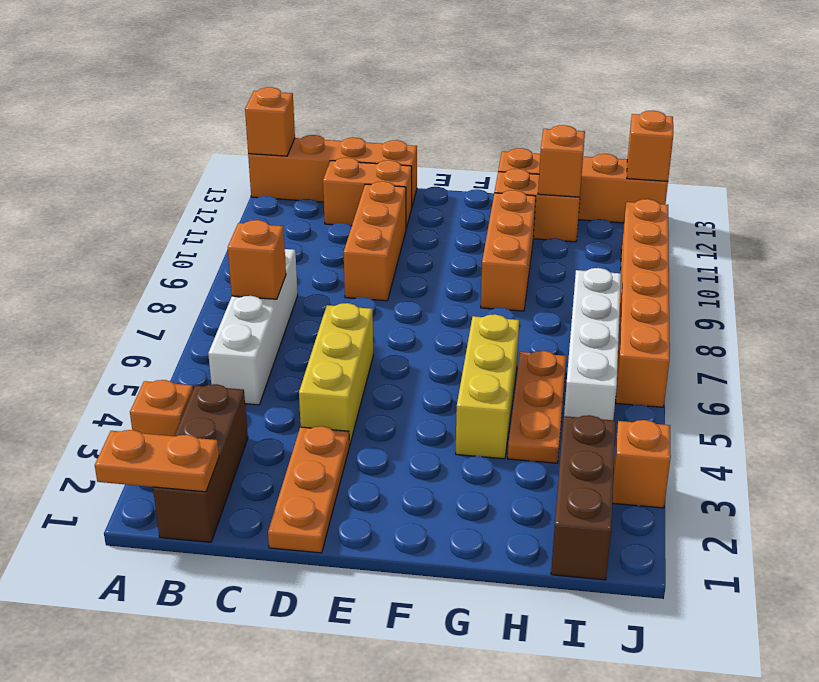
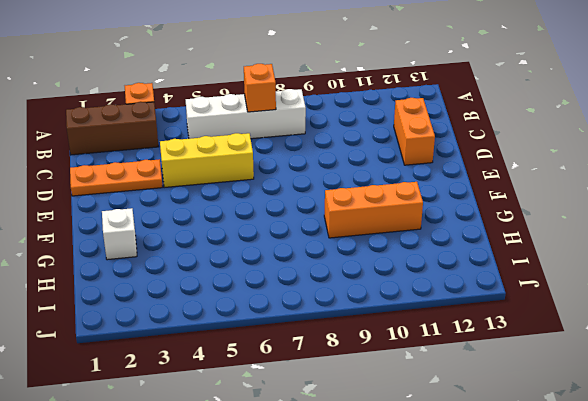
white 1x1 brick [102,208,137,260] -> none
none -> orange 1x4 brick [248,135,417,206]
none -> orange 1x3 brick [344,181,406,301]
none -> yellow 1x3 brick [456,314,519,459]

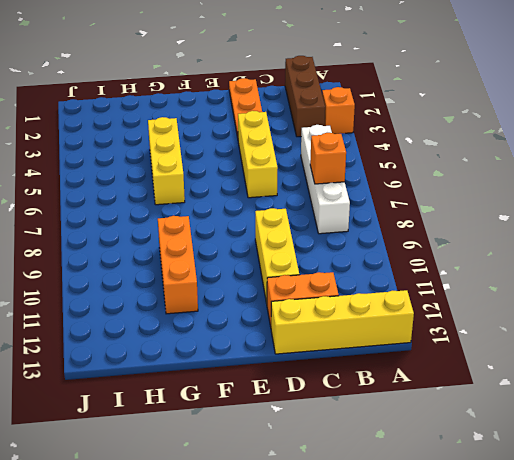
yellow 1x4 brick [271,290,414,354] -> orange 1x4 brick [248,135,417,206]
yellow 1x3 brick [255,208,299,303] -> orange 1x3 brick [344,181,406,301]
none -> orange 1x2 brick [494,169,581,242]
none -> orange 1x4 brick [498,148,668,223]
none -> orange 1x3 plate [508,351,567,463]

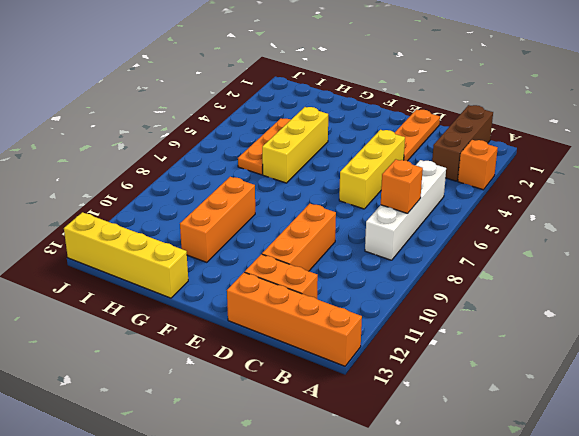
yellow 1x4 brick [64,212,188,298] -> orange 1x4 brick [498,148,668,223]
none -> orange 1x2 brick [494,169,581,242]
none -> brown 1x3 brick [551,415,615,580]
none -> white 1x4 brick [564,268,621,420]

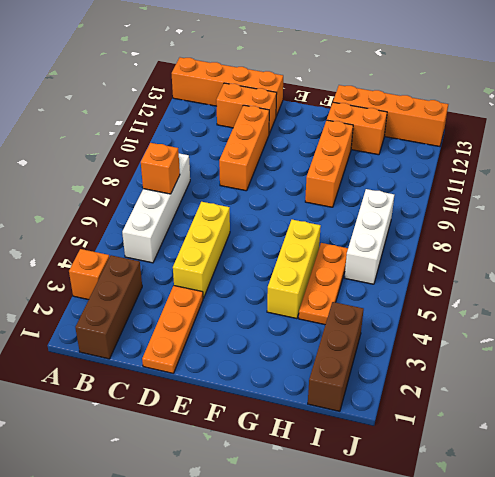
white 1x3 brick [344,189,394,284] -> white 1x4 brick [564,268,621,420]
none -> orange 1x1 brick [612,420,671,508]
none -> orange 1x6 brick [616,199,670,407]
none -> orange 1x2 plate [95,430,219,492]

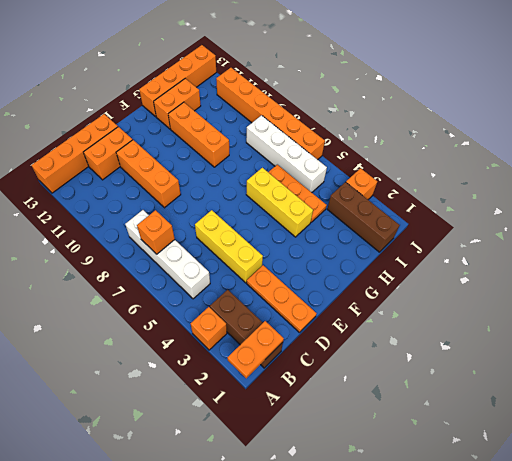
none -> orange 1x1 brick [245,87,295,156]
none -> orange 1x1 brick [538,125,585,197]
none -> orange 1x1 brick [627,111,673,181]

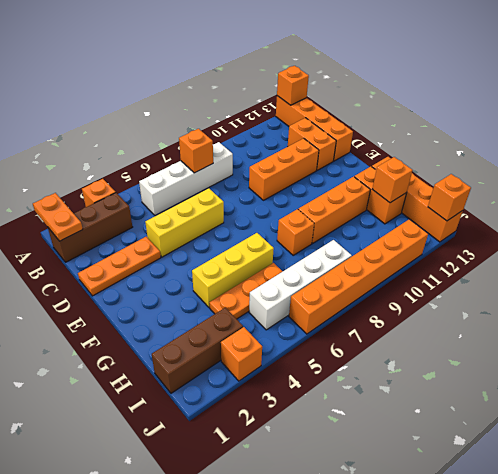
orange 1x1 brick [277,209,314,255] -> none

